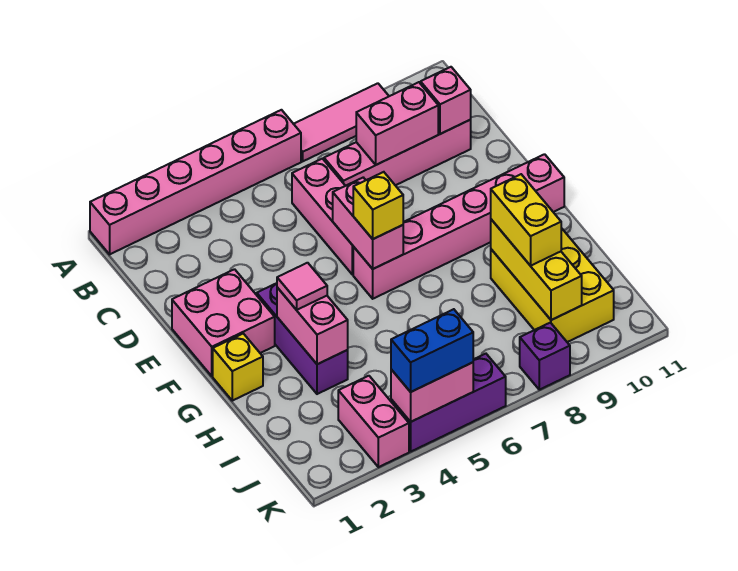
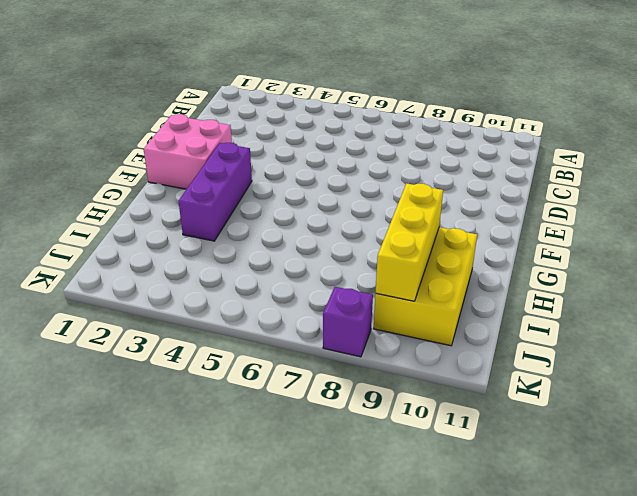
none -> pink 1x6 brick [90,110,301,254]
none -> pink 1x3 tile [294,83,389,161]
none -> pink 1x3 brick [292,159,353,274]

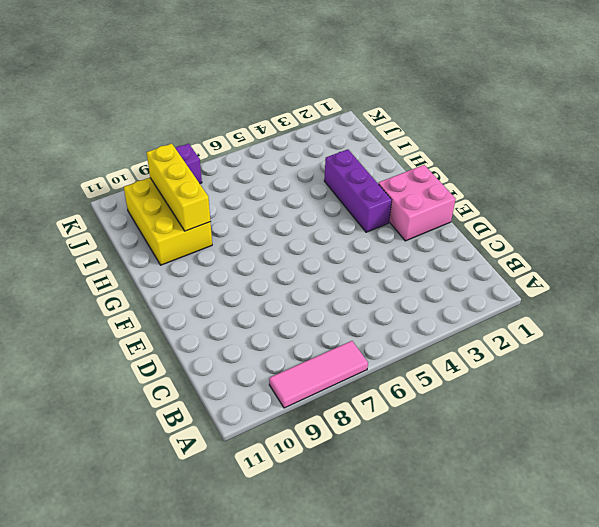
none -> pink 1x6 brick [90,110,301,254]
none -> pink 1x3 brick [292,159,353,274]
none -> pink 1x4 brick [324,120,471,186]

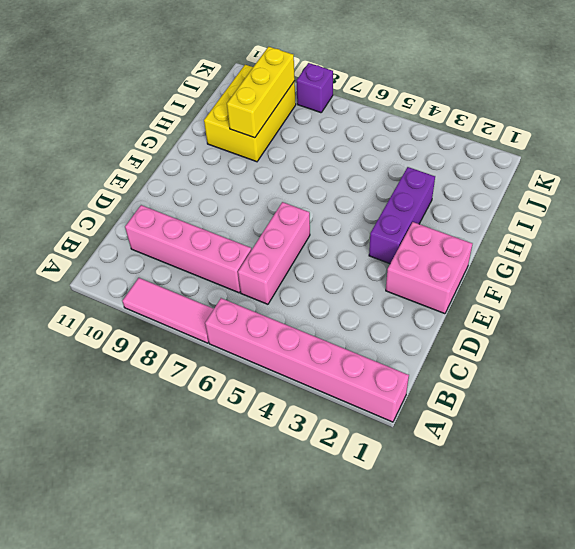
none -> pink 1x6 brick [353,154,564,299]
none -> yellow 1x1 brick [213,334,263,401]
none -> pink 1x2 brick [338,376,409,467]

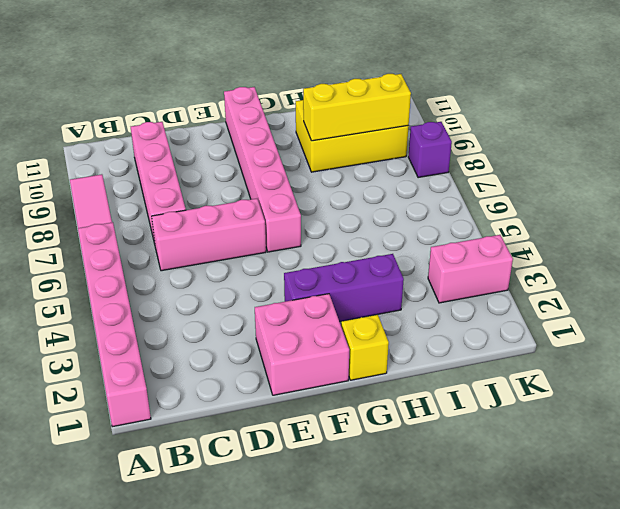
none -> purple 1x3 brick [391,354,506,451]
none -> pink 1x2 brick [356,82,438,165]
none -> pink 1x1 brick [421,67,471,134]

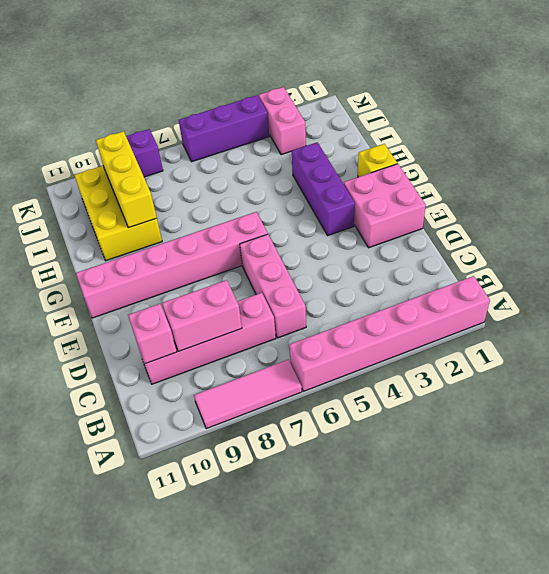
none -> pink 1x2 brick [333,178,403,269]
none -> pink 1x2 brick [277,288,348,364]
none -> pink 1x2 brick [391,362,473,422]

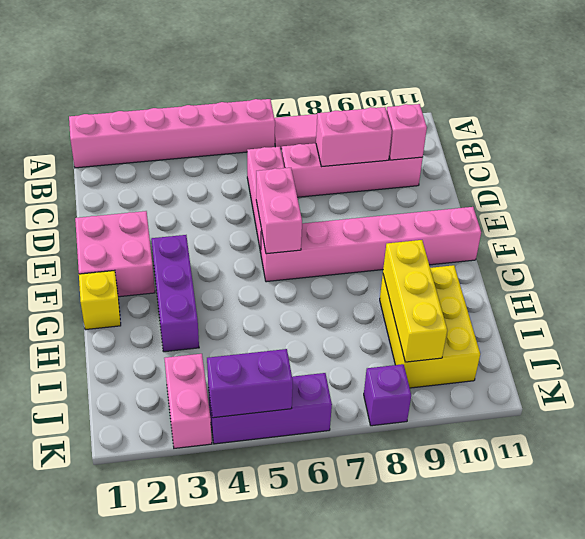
purple 1x2 brick [207,349,293,418] -> pink 1x2 brick [391,362,473,422]
none -> pink 1x2 brick [277,288,348,364]
none -> yellow 1x1 brick [353,172,403,239]
none -> pink 1x1 tile [277,263,327,310]

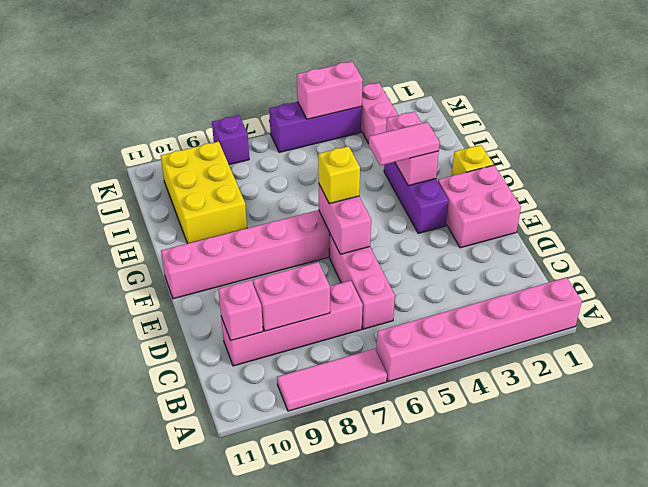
pink 1x2 tile [369,122,440,166] -> pink 1x1 tile [277,263,327,310]
none -> yellow 1x3 brick [491,219,582,320]
none -> yellow 1x2 brick [491,174,561,266]
none -> blue 1x2 brick [391,309,473,392]

